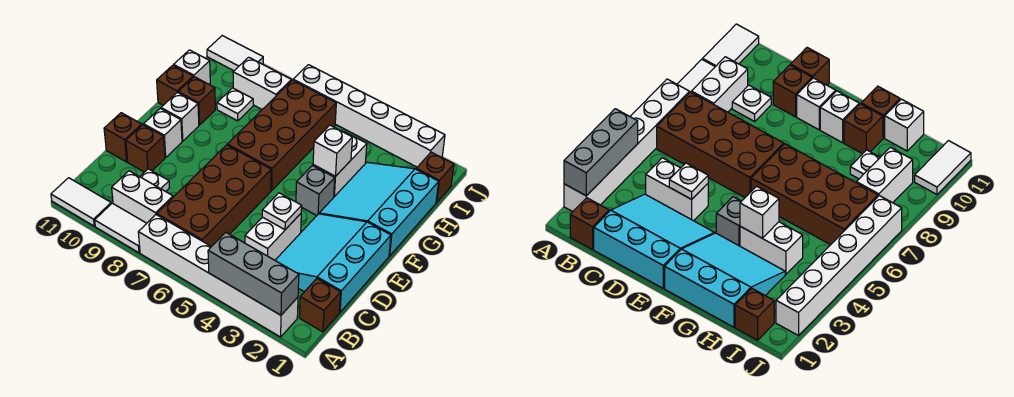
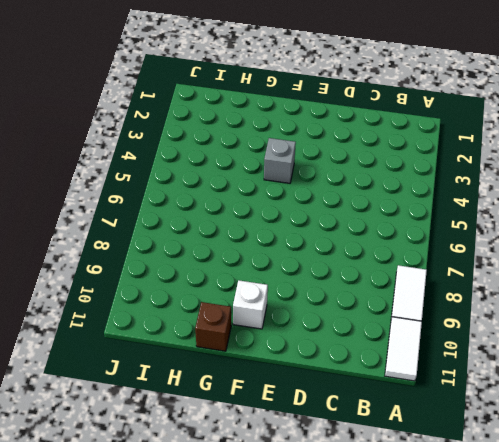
none -> white 1x6 brick [138,215,298,337]
none -> brown 1x1 brick [299,279,341,332]
none -> brown 2x4 brick [157,145,271,247]

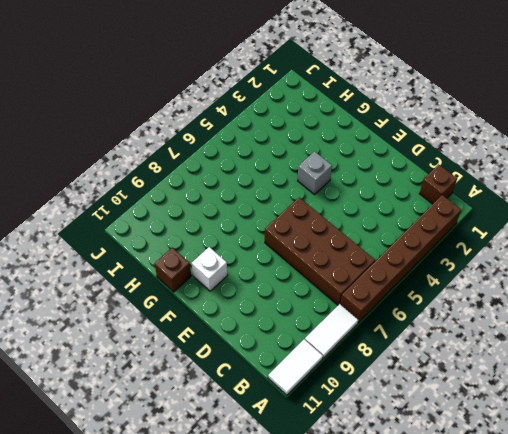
brown 1x6 brick [340,195,461,323] -> white 1x6 brick [138,215,298,337]
none -> white 1x2 brick [112,171,173,223]
none -> cyan 3x3 slope [275,214,391,312]
none -> white 1x2 brick [245,214,301,260]

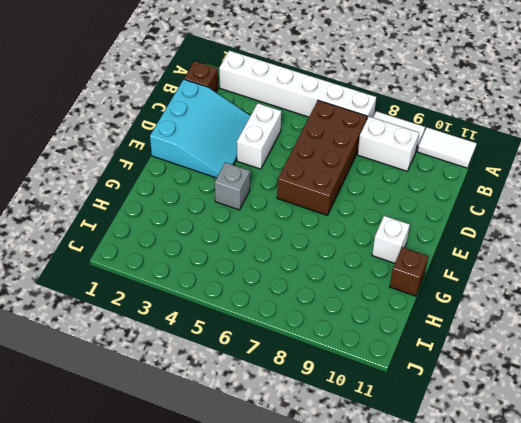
none -> white 1x1 plate [140,169,169,192]
none -> brown 1x1 brick [126,125,165,172]
none -> brown 1x1 brick [104,113,142,162]

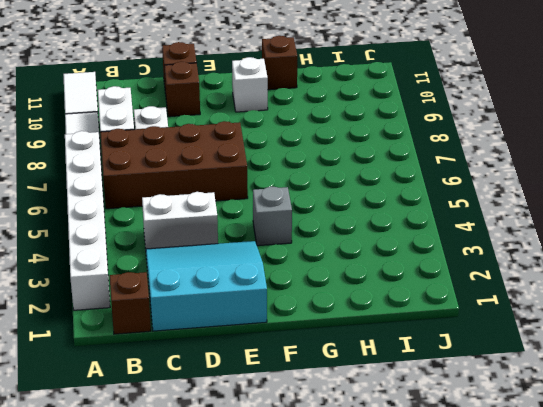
none -> white 1x1 brick [144,109,182,158]
none -> cyan 3x3 slope [319,162,439,256]
none -> brown 2x4 brick [227,80,336,190]

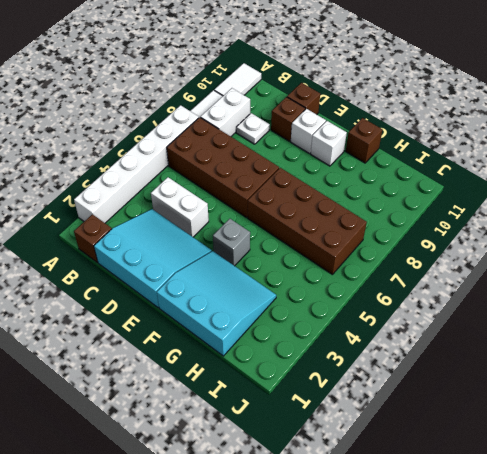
none -> white 1x2 brick [313,132,367,197]
none -> brown 1x1 brick [178,77,215,125]
none -> white 1x1 plate [217,88,253,121]

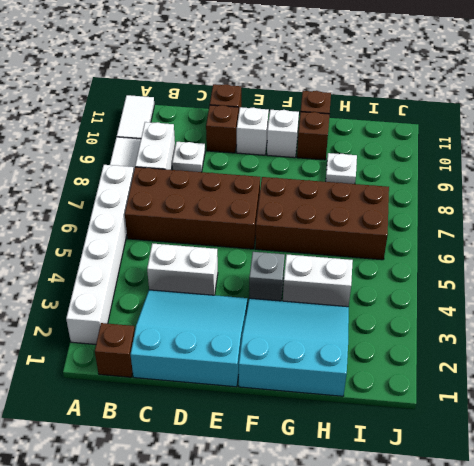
none -> white 1x1 brick [174,50,210,84]
none -> brown 1x1 brick [416,152,454,202]
none -> white 1x2 brick [233,57,291,109]

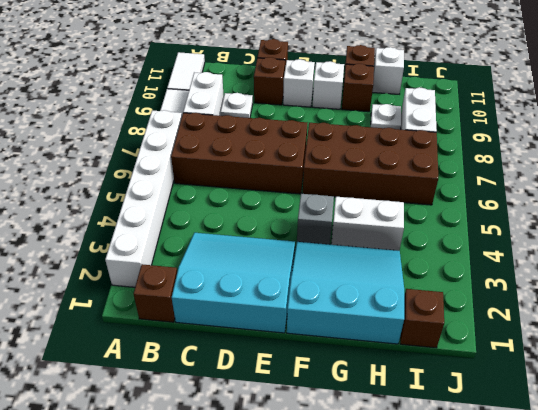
none -> white 1x2 brick [245,214,301,260]
none -> white 1x6 brick [293,65,445,167]
none -> white 1x2 tile [207,36,263,71]

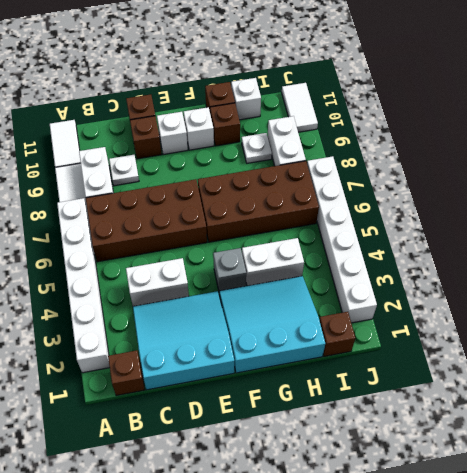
none -> grey 1x3 brick [208,232,299,315]
none -> white 1x1 plate [262,193,302,230]
none -> white 1x1 brick [313,125,352,176]

